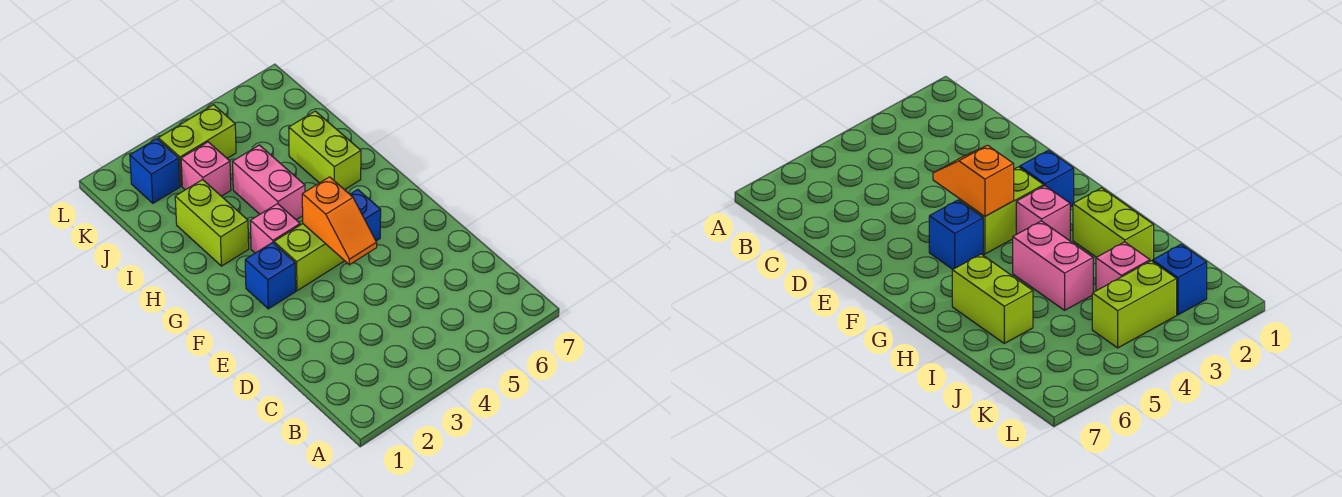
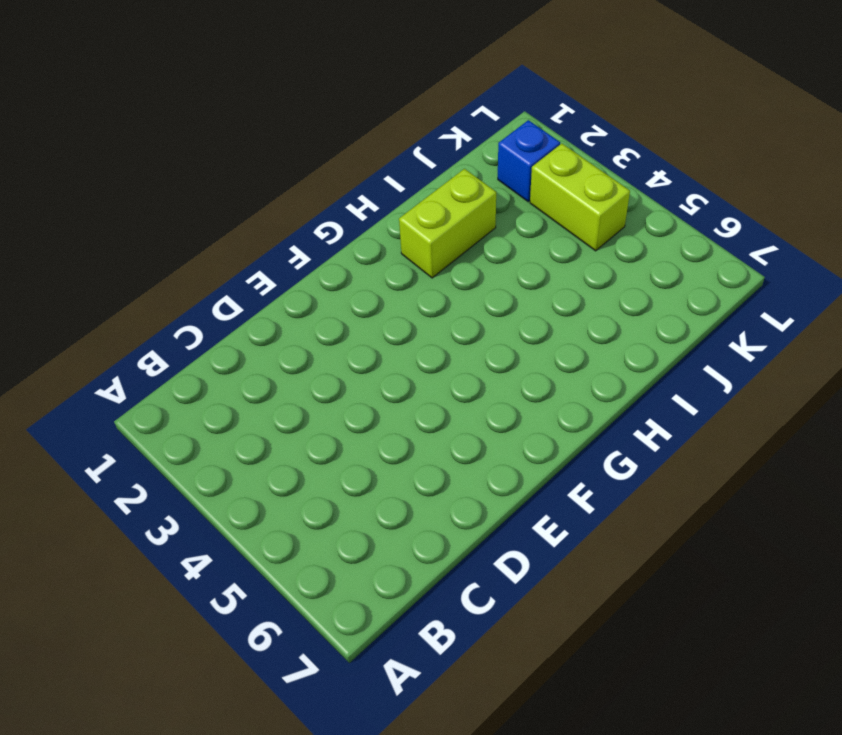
none -> blue 1x1 brick [245,242,296,309]
none -> lime 1x2 brick [274,224,344,291]

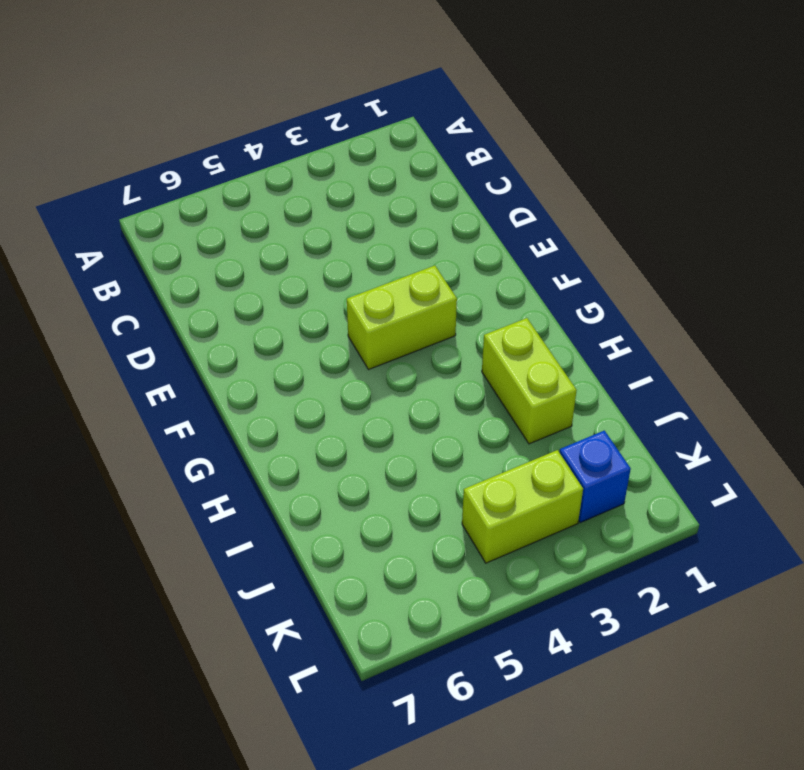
none -> blue 1x1 brick [245,242,296,309]
none -> blue 1x1 brick [350,190,381,241]

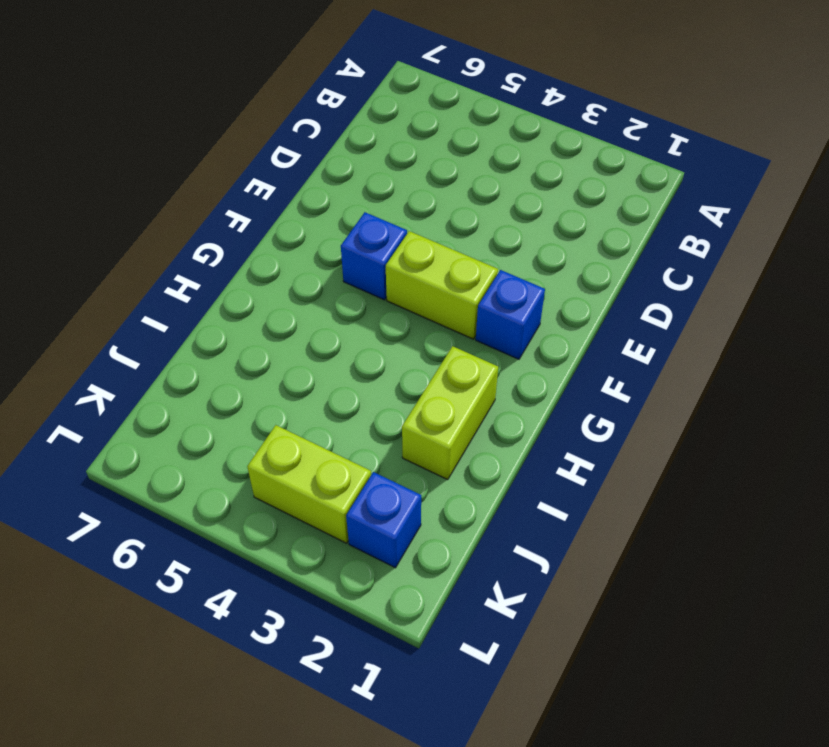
none -> pink 1x1 brick [250,204,300,253]
none -> pink 1x2 brick [233,145,305,220]

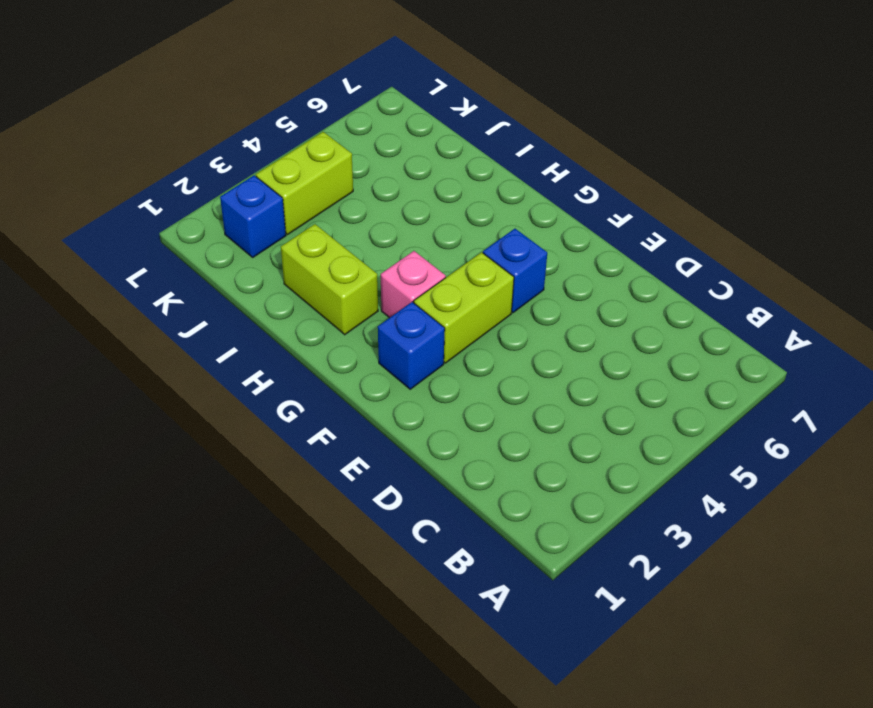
none -> pink 1x2 brick [233,145,305,220]
none -> lime 1x2 brick [289,111,361,190]

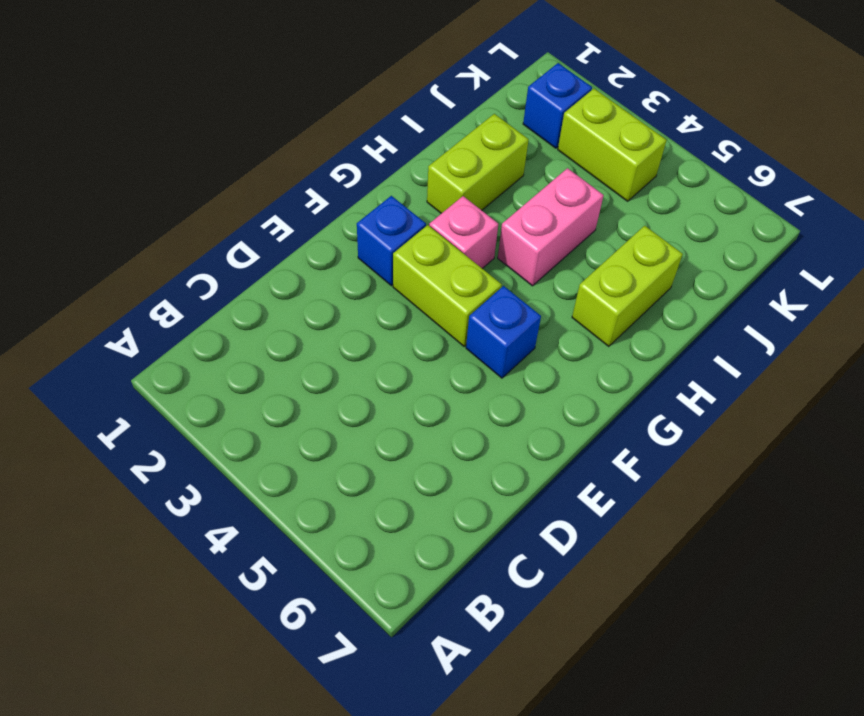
none -> pink 1x1 brick [181,142,231,196]
none -> orange 1x2 slope [302,177,377,265]

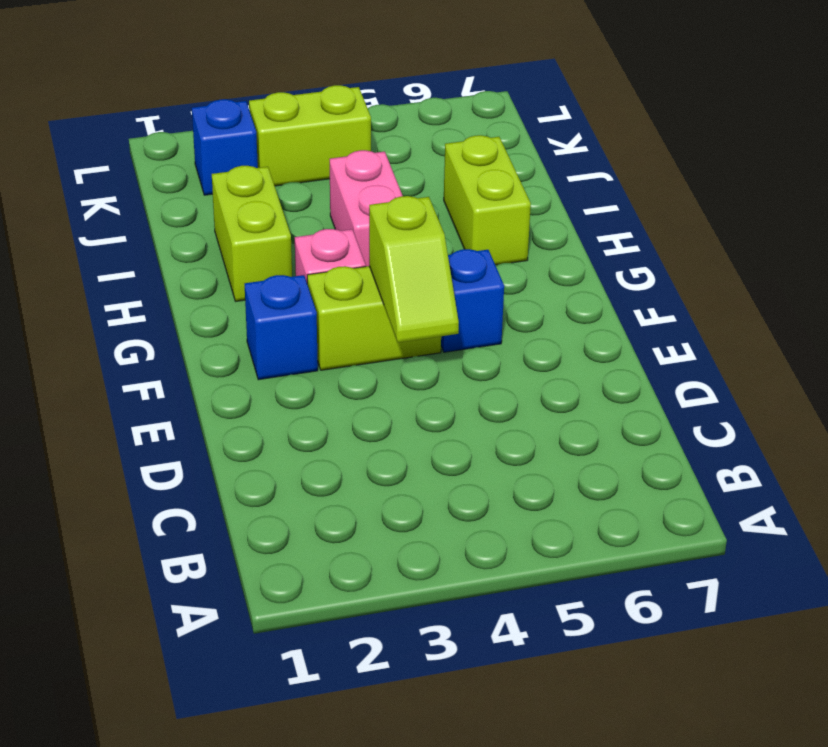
lime 1x2 slope [369,196,459,343] -> orange 1x2 slope [302,177,377,265]
none -> pink 1x1 brick [181,142,231,196]

